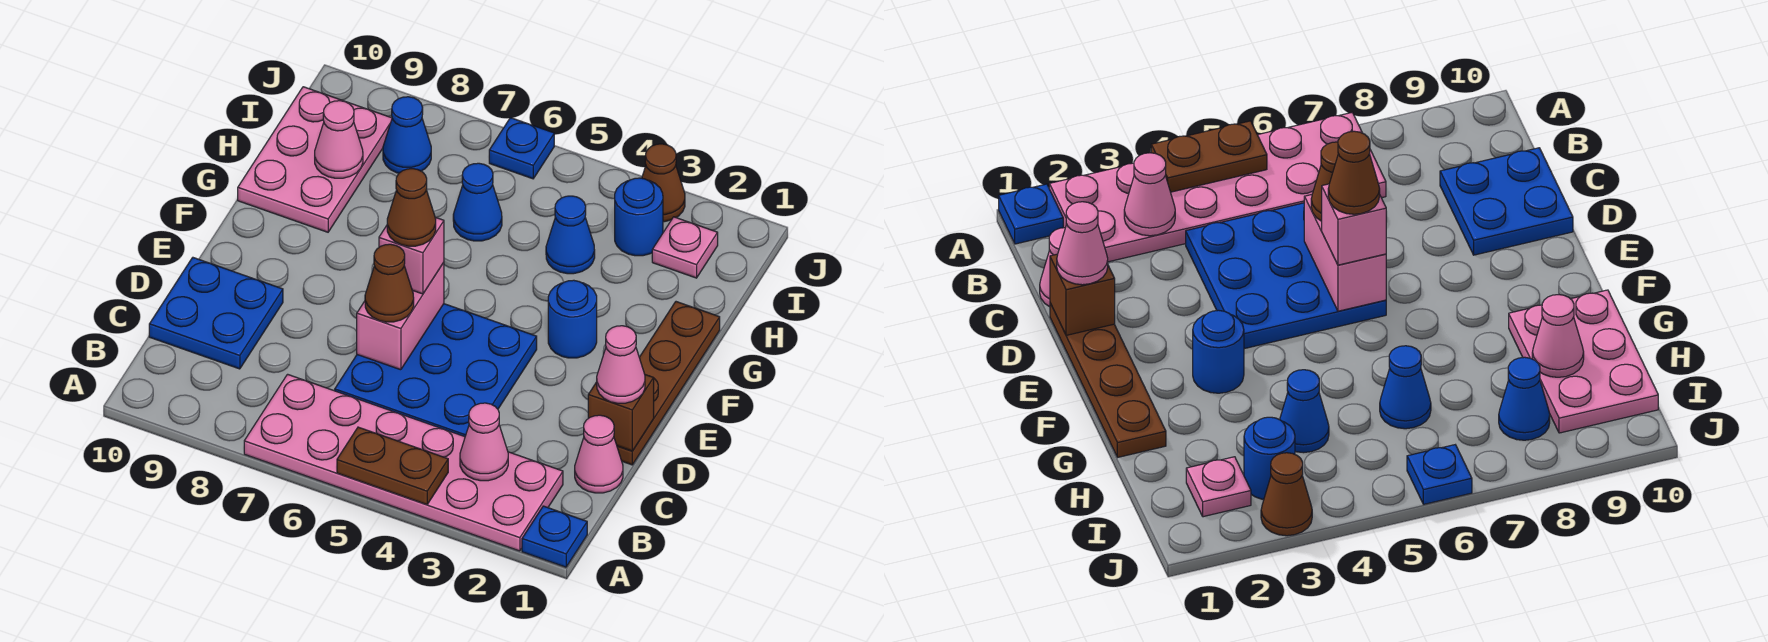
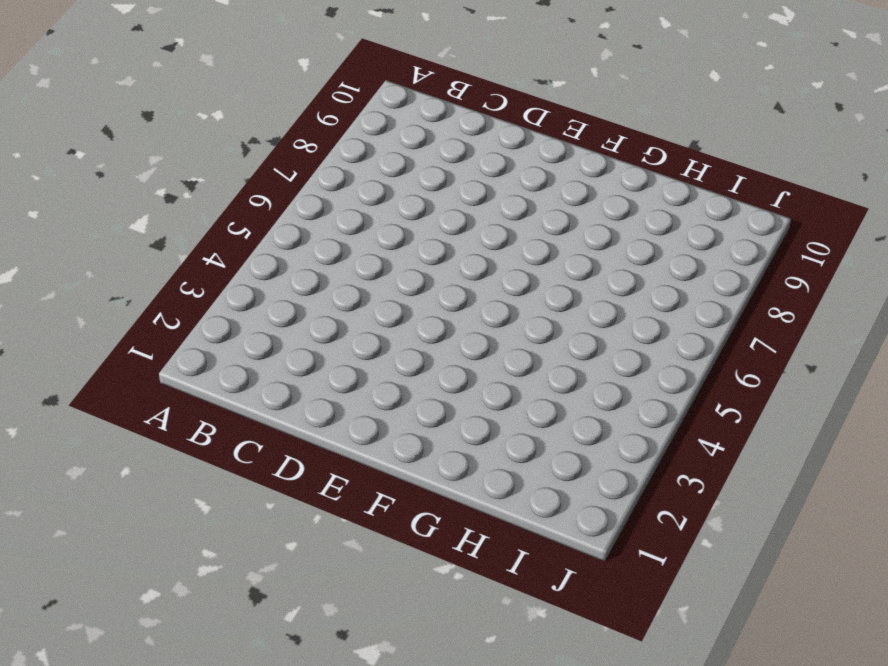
none -> blue 1x1 plate [522,506,587,567]
none -> pink 2x6 plate [244,374,563,551]
none -> pink 1x1 cone [575,415,623,493]

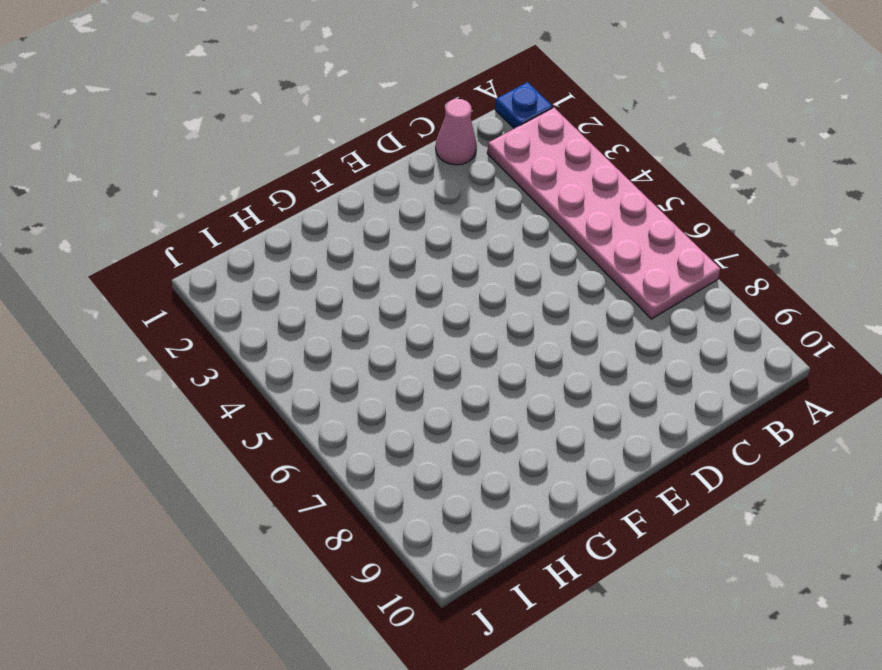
none -> blue 3x3 plate [335,304,537,437]
none -> blue 2x2 plate [149,258,283,369]
none -> brown 1x4 plate [617,302,720,465]

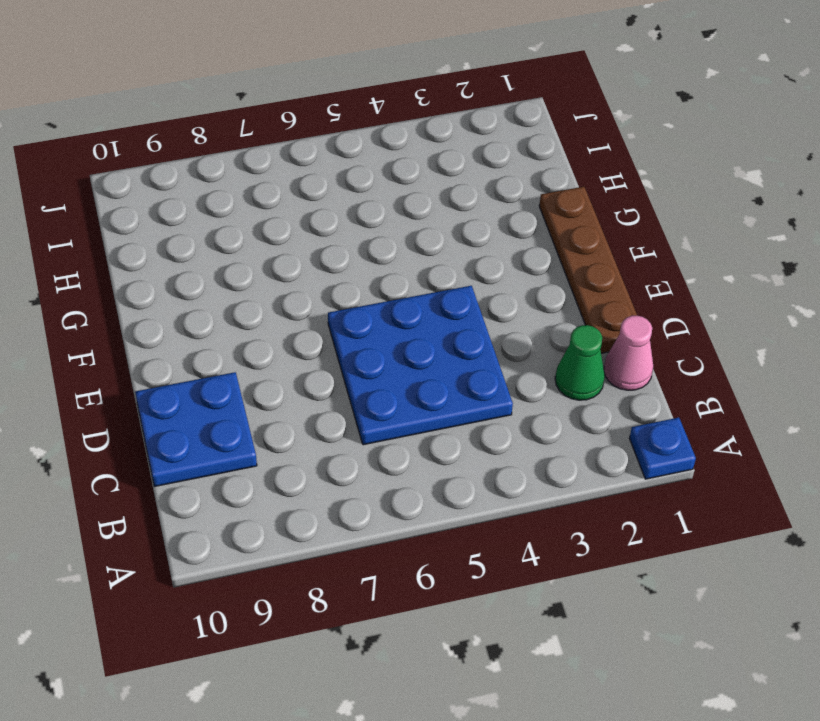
green 1x1 cone [555,325,605,400] -> none
none -> pink 2x6 plate [244,374,563,551]
none -> blue 1x1 round brick [548,280,597,358]
none -> pink 2x3 plate [238,87,392,232]

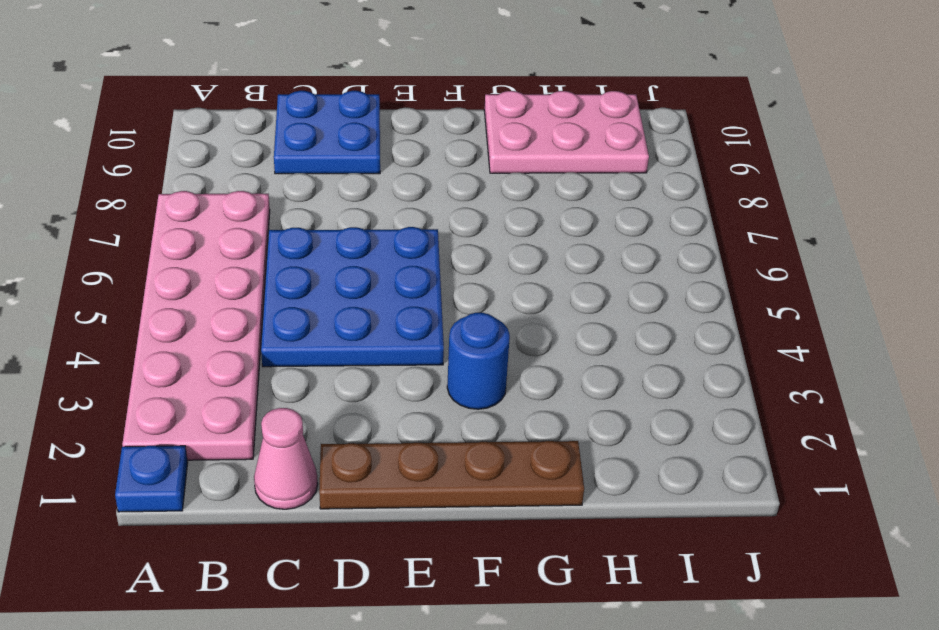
none -> blue 1x1 cone [546,196,595,274]
none -> blue 1x1 cone [453,163,502,241]
none -> pink 1x1 plate [652,217,718,278]

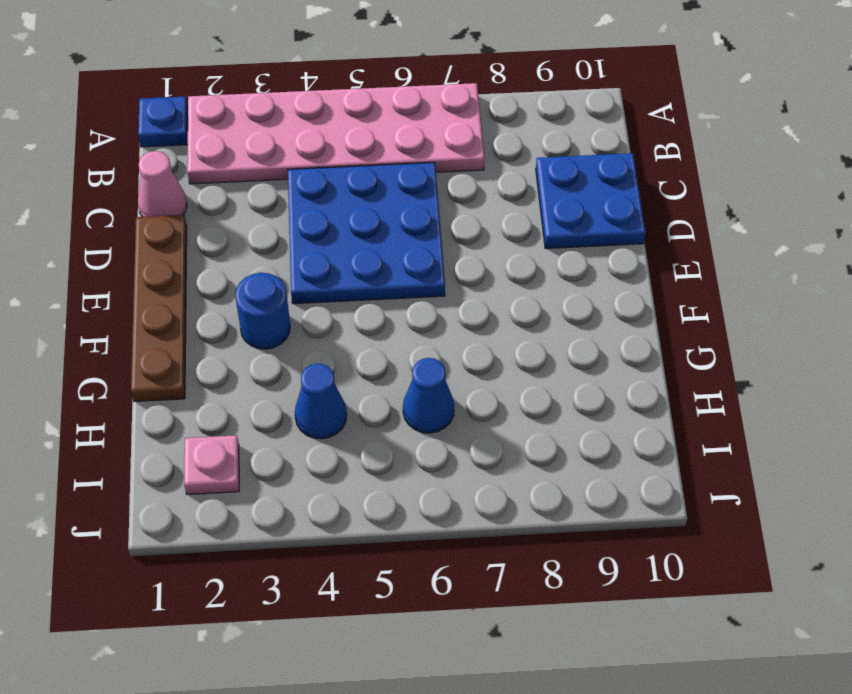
none -> pink 2x3 plate [238,87,392,232]
none -> blue 1x1 round brick [615,178,663,256]
none -> blue 1x1 cone [383,97,431,173]

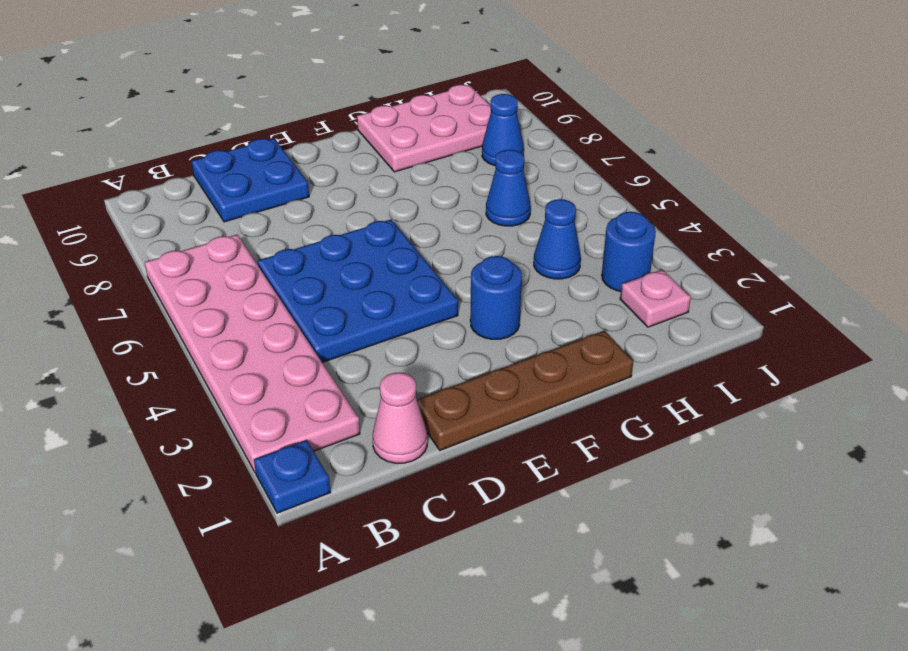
none -> brown 1x1 cone [642,144,685,222]
none -> blue 1x1 plate [489,118,554,179]
none -> brown 1x2 plate [337,427,448,504]

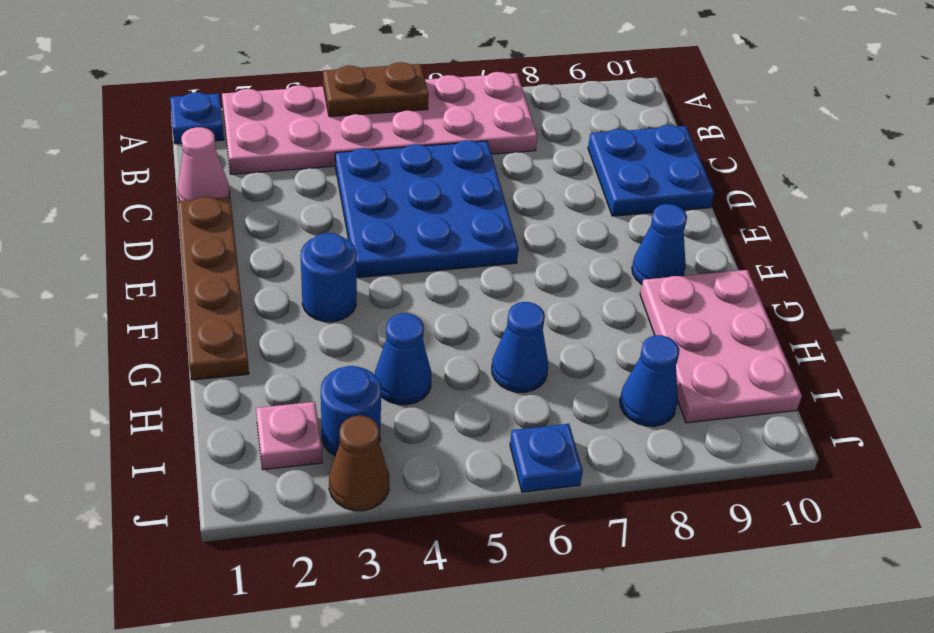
blue 1x1 cone [632,204,687,284] -> none
none -> pink 1x1 cone [460,403,508,481]
none -> brown 1x1 brick [588,375,654,451]
none -> pink 1x2 brick [357,263,444,370]

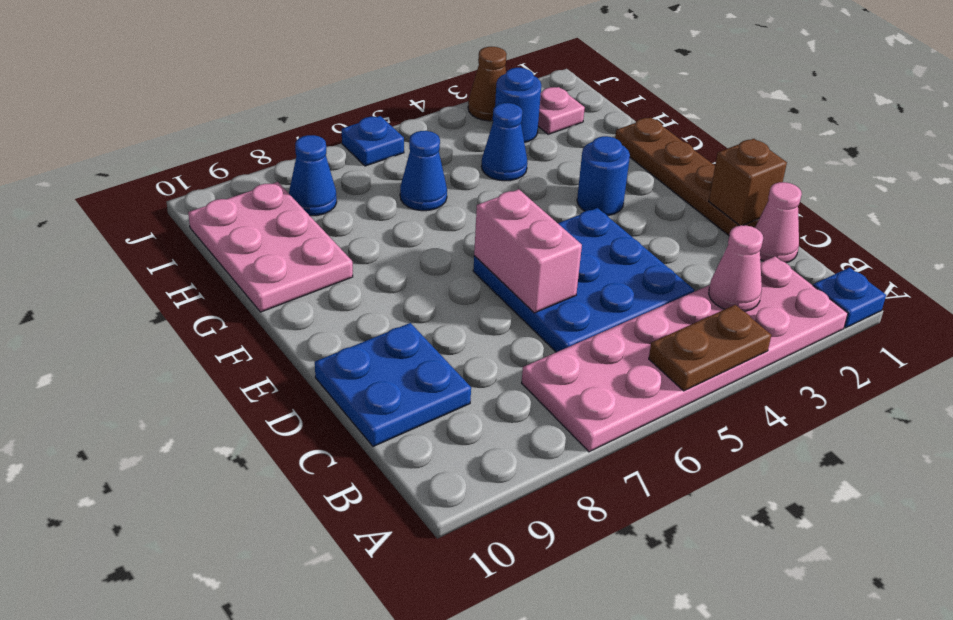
none -> pink 1x1 cone [315,101,363,178]
none -> pink 1x1 cone [597,326,645,403]
none -> brown 1x1 cone [365,244,414,322]

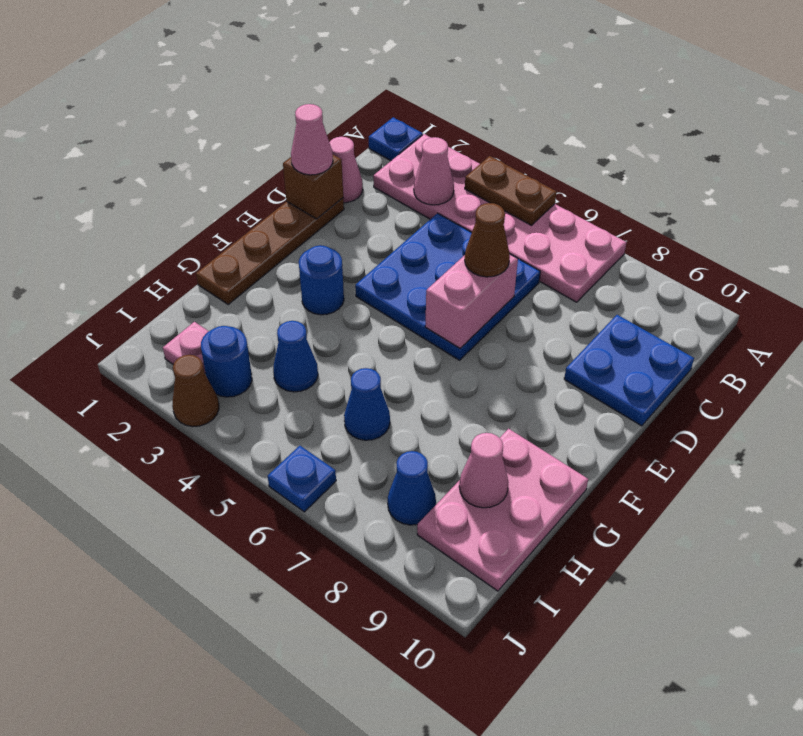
none -> pink 1x1 brick [379,218,444,294]
none -> brown 1x1 cone [387,169,436,246]

